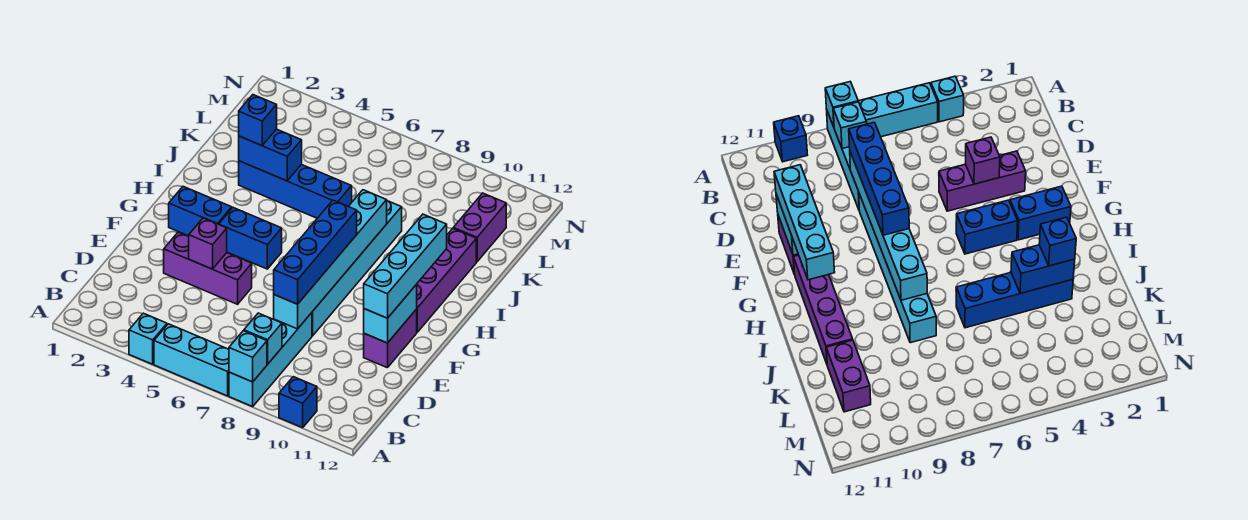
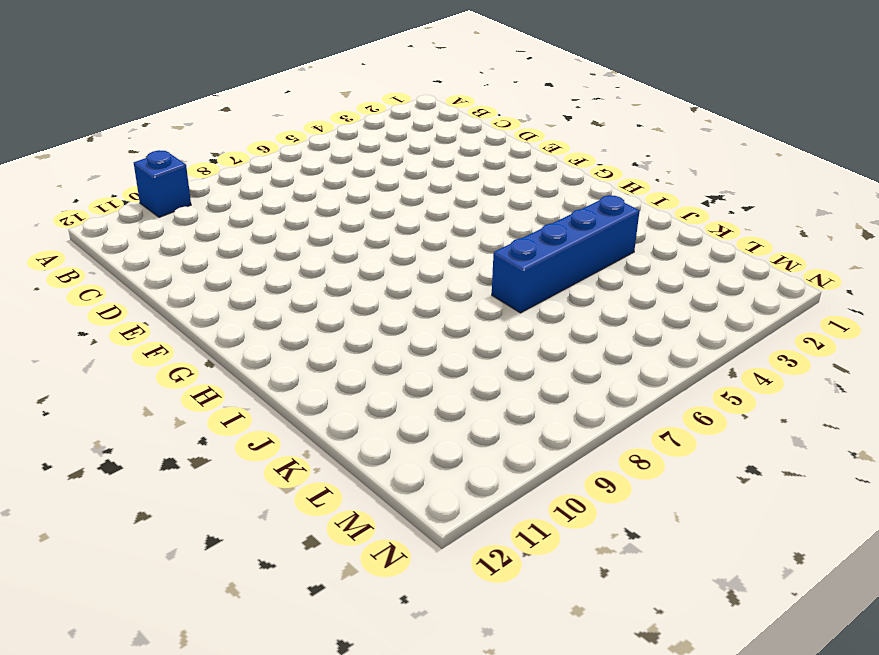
none -> cyan 1x1 brick [129,313,167,364]
none -> cyan 1x3 brick [154,324,229,396]
none -> cyan 1x4 brick [229,313,312,407]

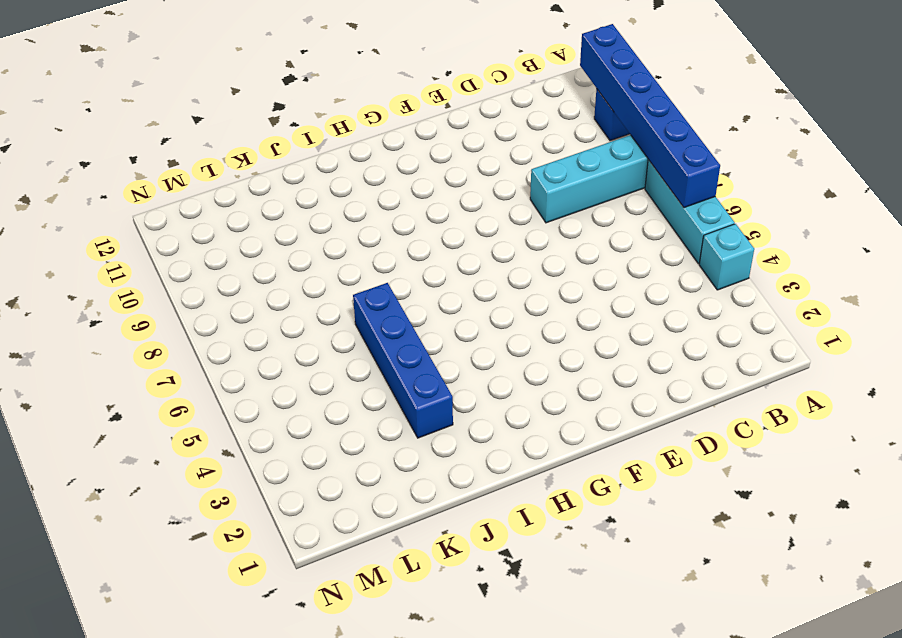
blue 1x6 brick [580,24,720,208] -> cyan 1x1 brick [229,331,267,382]
none -> purple 1x3 brick [164,232,252,304]
none -> cyan 1x6 brick [312,201,402,336]
none -> purple 1x2 brick [364,309,417,368]

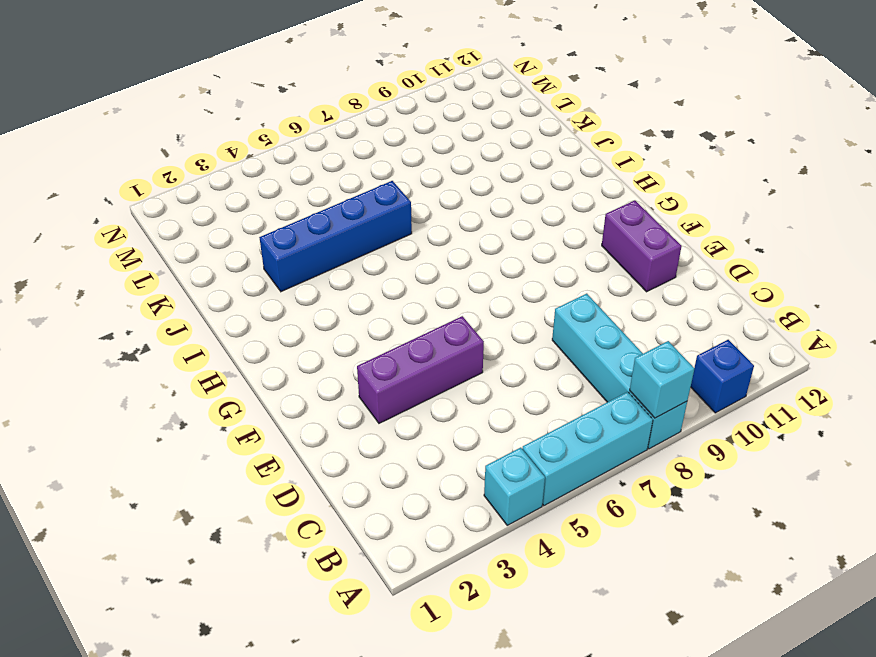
none -> cyan 1x6 brick [312,201,402,336]
none -> blue 1x2 brick [169,187,232,236]
none -> blue 1x2 brick [219,208,282,269]

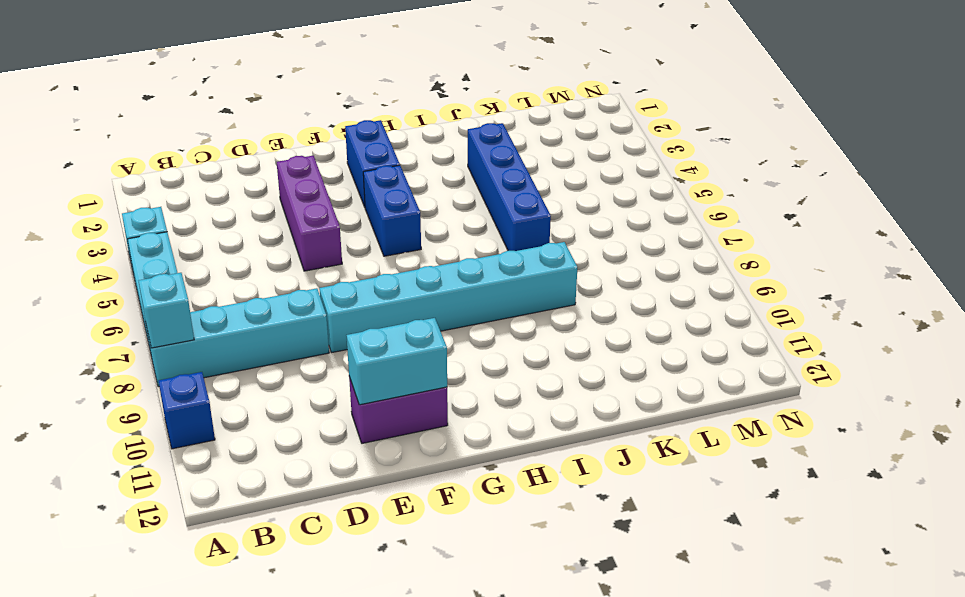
none -> purple 1x4 brick [417,229,476,332]
none -> purple 1x2 brick [453,193,506,262]
none -> cyan 1x1 brick [244,313,282,364]

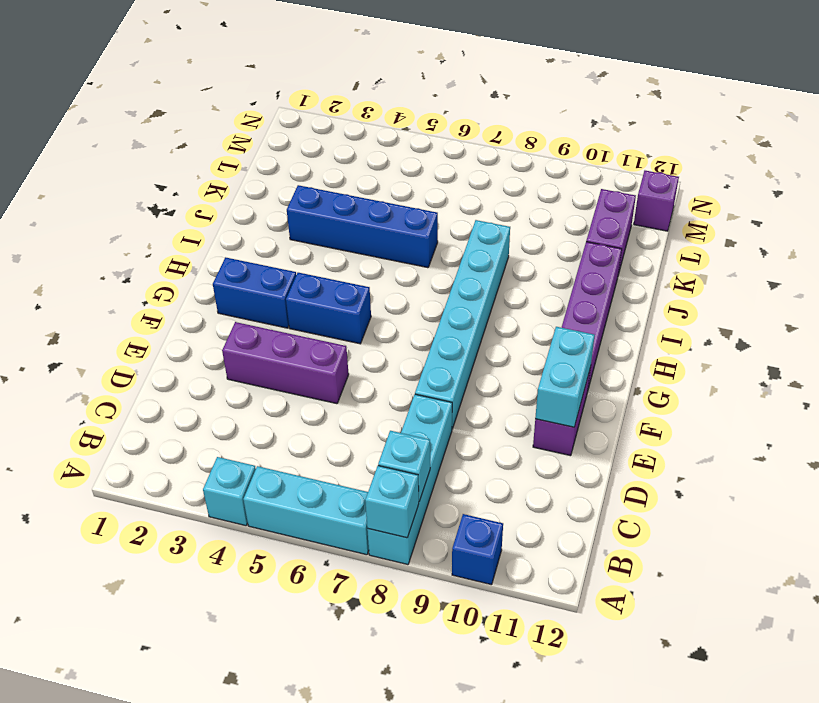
purple 1x1 brick [634,171,679,231] -> purple 1x1 brick moved to [189,218,227,269]
none -> cyan 1x6 brick [274,190,387,329]
none -> blue 1x2 brick [239,129,302,181]
none -> blue 1x4 brick [274,200,357,304]

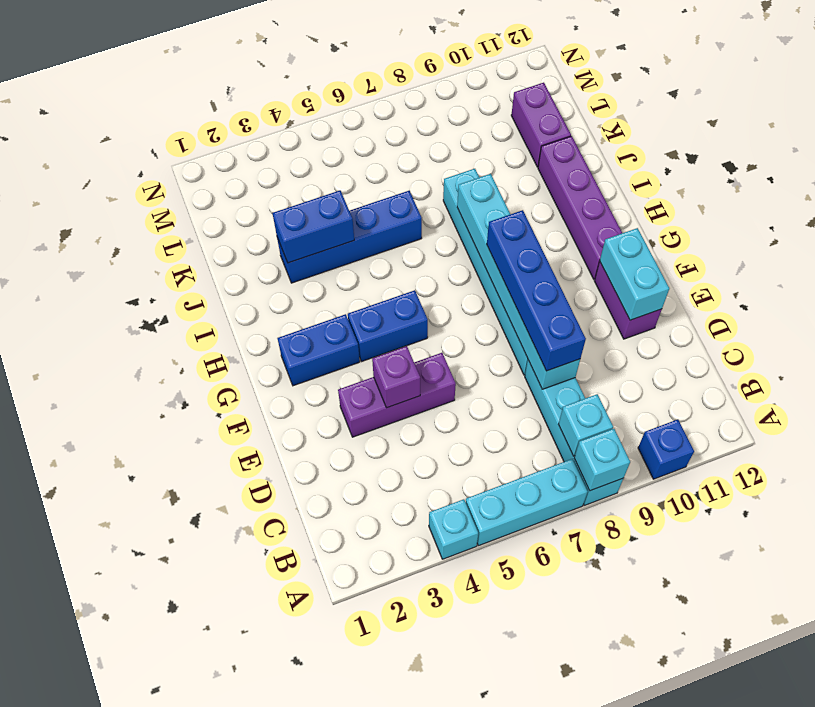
none -> cyan 1x4 brick [364,214,447,318]
none -> blue 1x1 brick [239,95,277,146]

